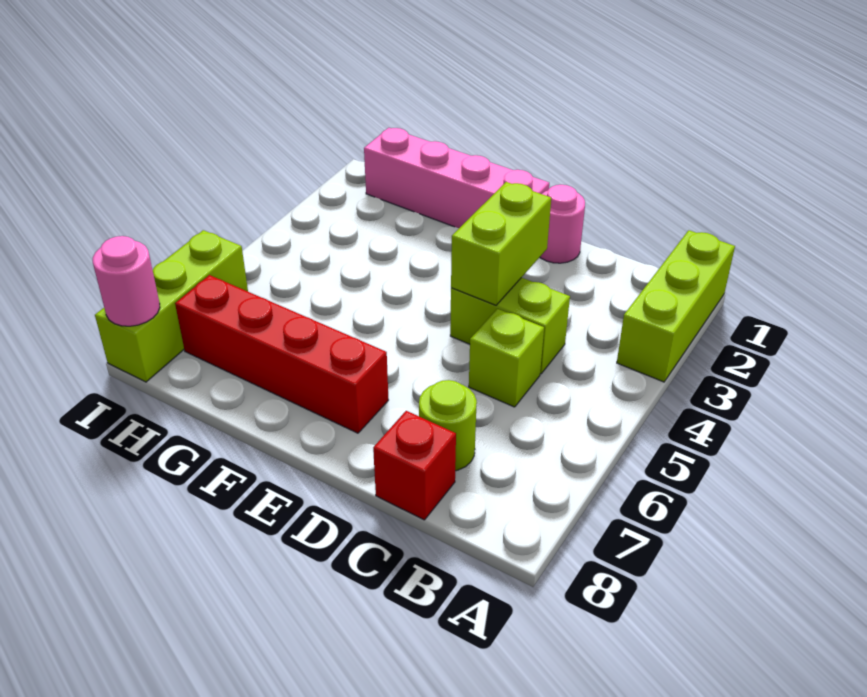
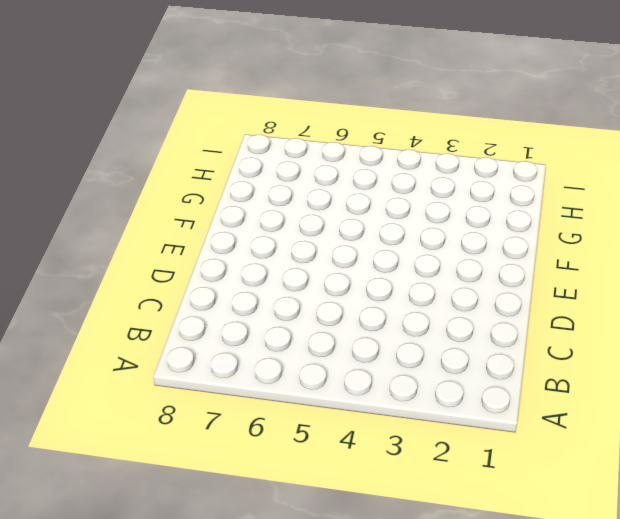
none -> lime 1x3 brick [617,230,735,382]
none -> lime 1x2 brick [450,278,570,374]

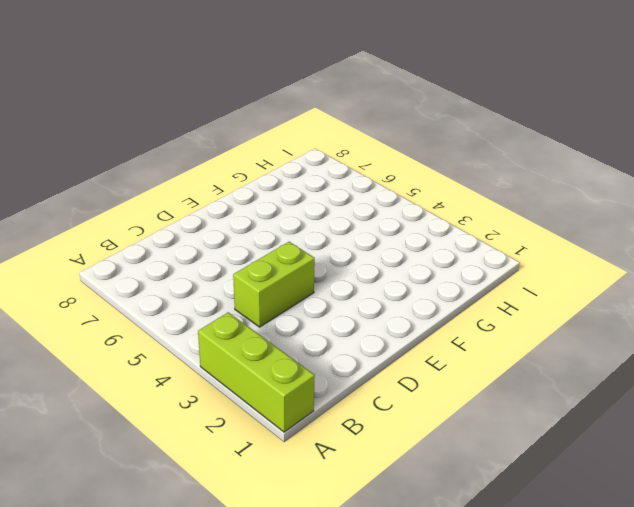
none -> lime 1x1 brick [469,309,544,407]
none -> lime 1x1 round brick [419,380,477,471]

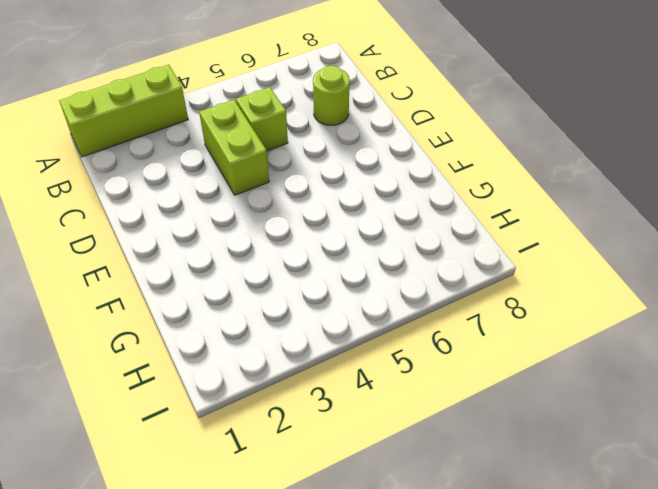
none -> red 1x1 brick [373,411,456,520]
none -> pink 1x1 round brick [540,185,585,263]

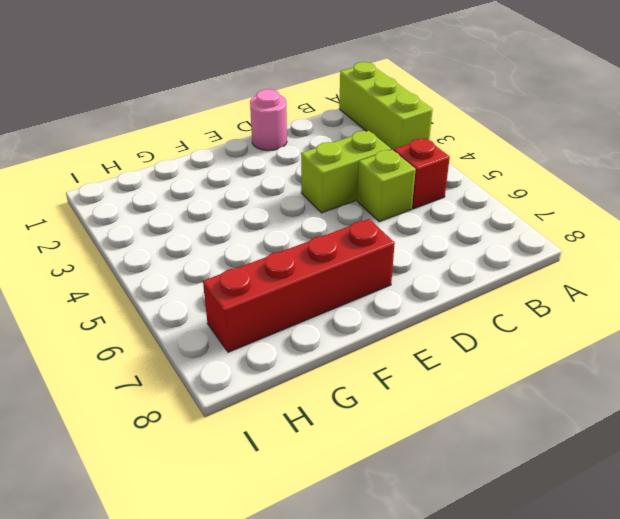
red 1x1 brick [394,138,450,209] -> red 1x1 brick moved to [373,411,456,520]
none -> lime 1x1 round brick [419,380,477,471]
none -> pink 1x4 brick [364,128,549,228]

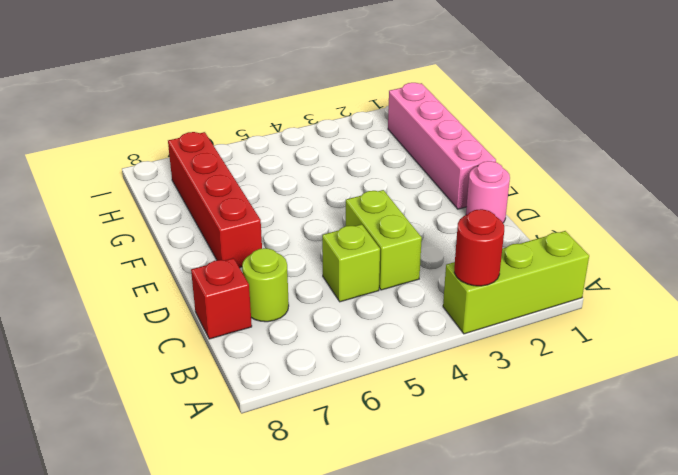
red 1x1 round brick [454,209,504,286] -> none
none -> lime 1x3 brick [95,230,248,382]
none -> lime 1x2 brick [451,182,551,305]

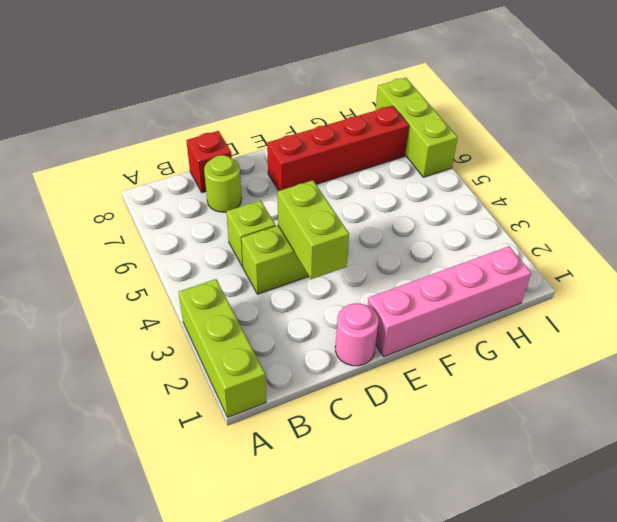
none -> pink 1x1 round brick [93,236,160,326]

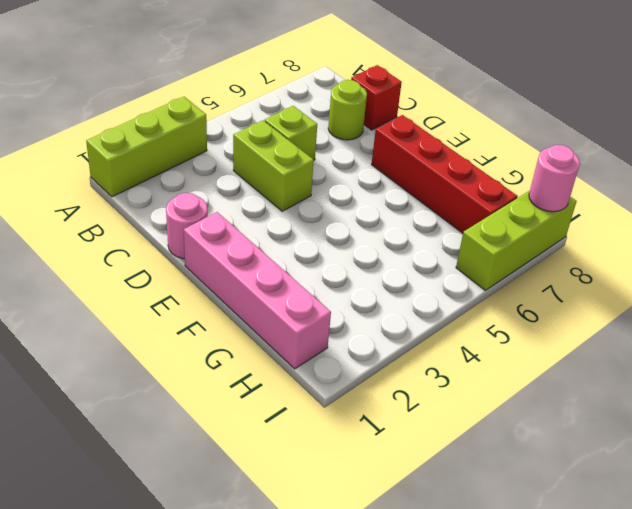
none -> lime 1x2 brick [451,182,551,305]

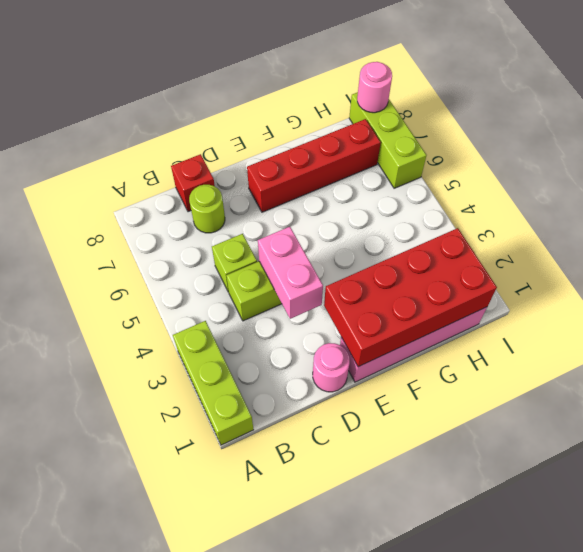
pink 1x2 brick [258,227,323,319] -> lime 1x2 brick [451,182,551,305]
red 2x4 brick [324,228,497,367] -> none

